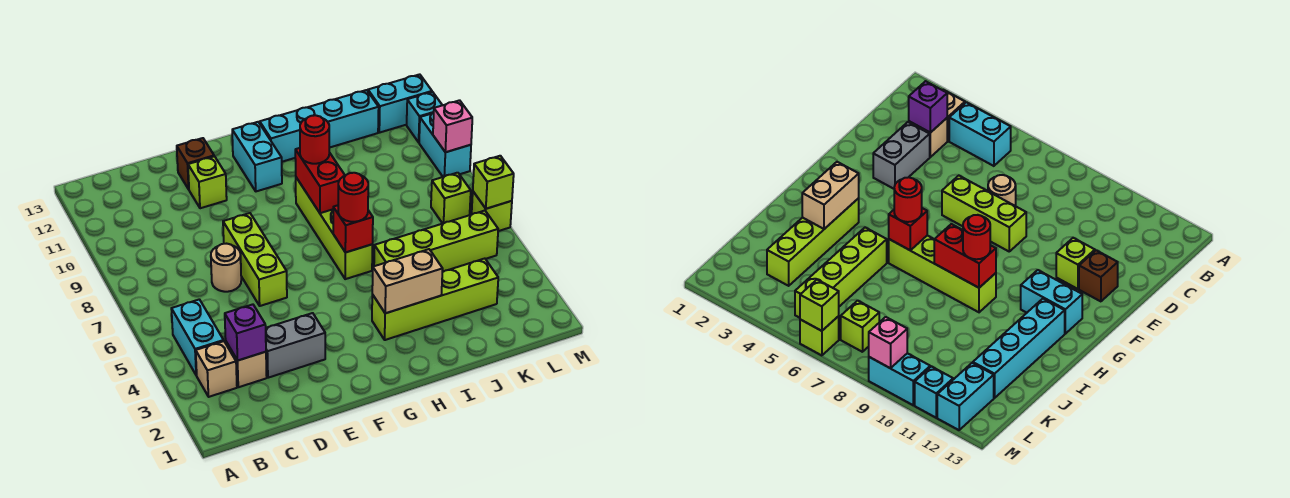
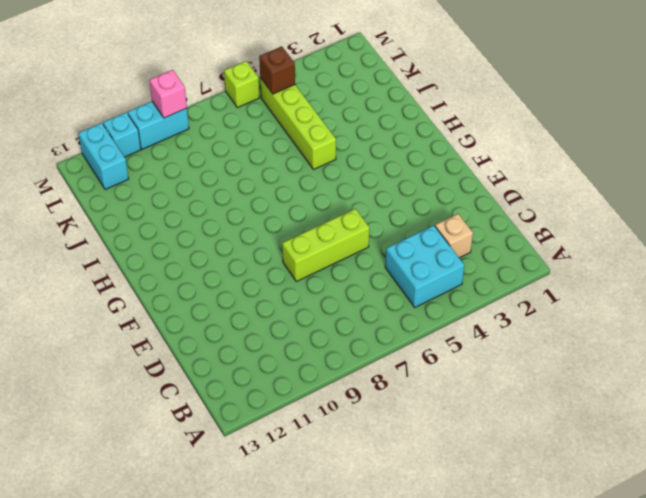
cyan 2x2 brick [385,225,464,307] -> cyan 1x2 brick [171,299,224,375]
brown 1x1 brick [259,46,295,94] -> brown 1x1 brick moved to [177,138,214,189]
none -> tan 1x1 brick [196,341,237,397]
none -> grey 1x2 brick [266,313,325,378]
none -> tan 1x1 round brick [211,244,241,292]

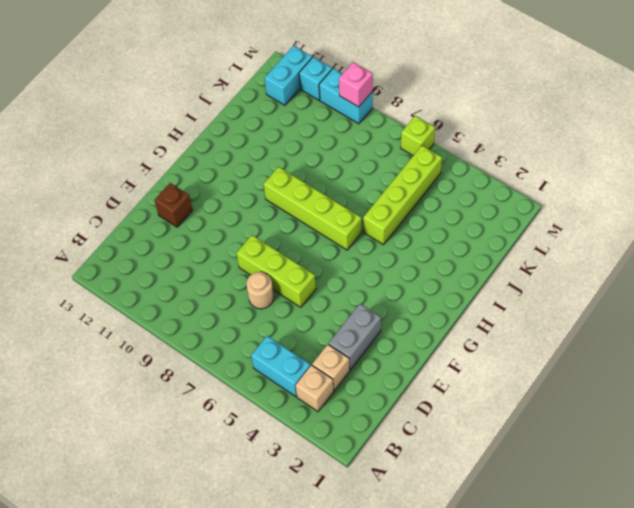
none -> lime 1x1 brick [188,156,227,208]
none -> cyan 1x2 brick [232,122,282,191]
none -> lime 1x4 brick [372,259,498,340]

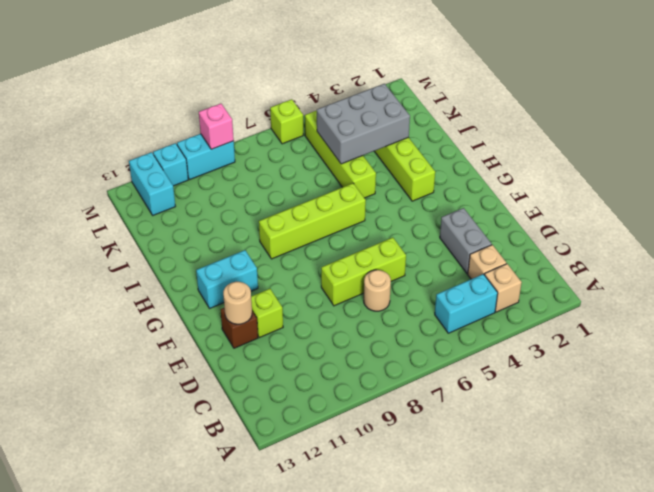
tan 1x1 round brick [223,282,252,324] -> none
grey 2x3 brick [316,84,410,164] -> none
none -> cyan 1x4 brick [260,90,379,162]
none -> lime 1x1 brick [431,173,471,224]
none -> purple 1x1 brick [225,304,266,360]

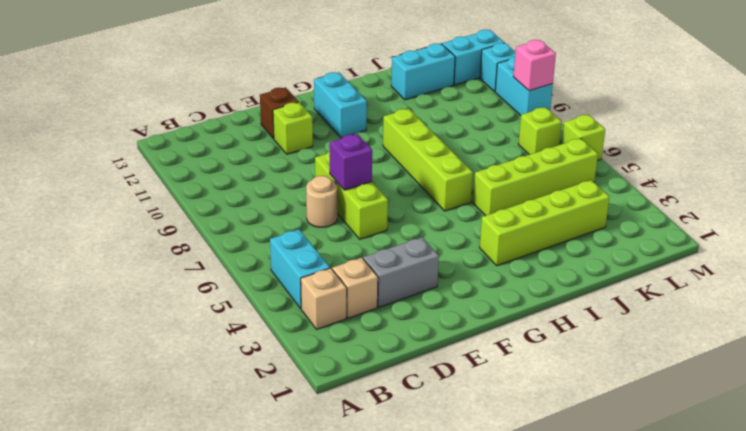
purple 1x1 brick [330,134,372,190] -> purple 1x1 brick moved to [225,304,266,360]
cyan 1x2 brick [391,43,455,100] -> cyan 1x4 brick [260,90,379,162]
none -> tan 1x2 brick [372,249,443,313]
none -> red 1x1 brick [333,205,373,252]
none -> red 1x2 brick [295,148,345,213]

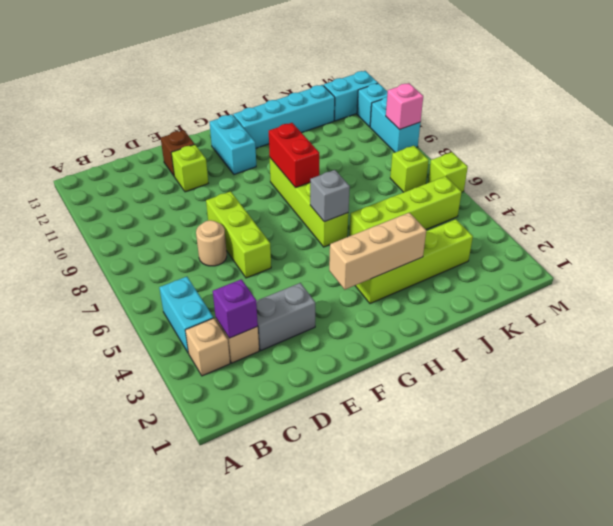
tan 1x3 brick [329,213,426,290] -> tan 1x2 brick [372,249,443,313]
grey 1x1 brick [310,170,350,222] -> red 1x1 brick [333,205,373,252]
none -> lime 1x1 brick [473,156,514,209]
none -> red 1x1 round brick [338,173,368,222]
none -> red 1x1 round brick [300,115,329,164]

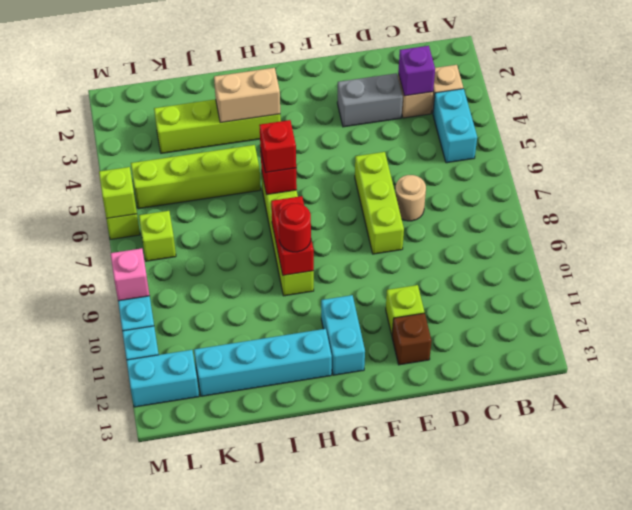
red 1x1 brick [259,120,296,172] -> red 1x1 round brick [338,173,368,222]

